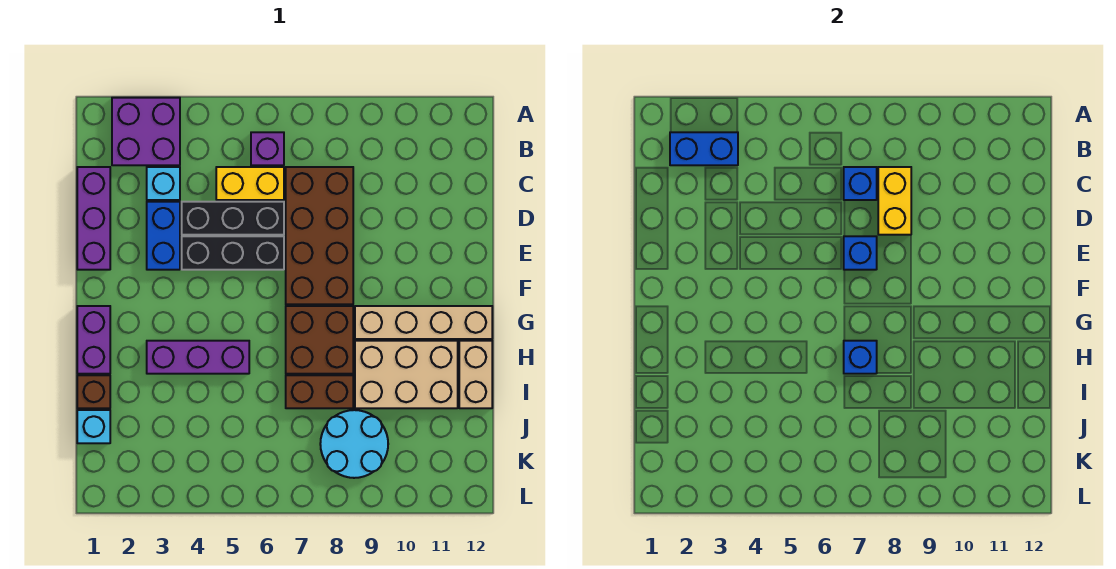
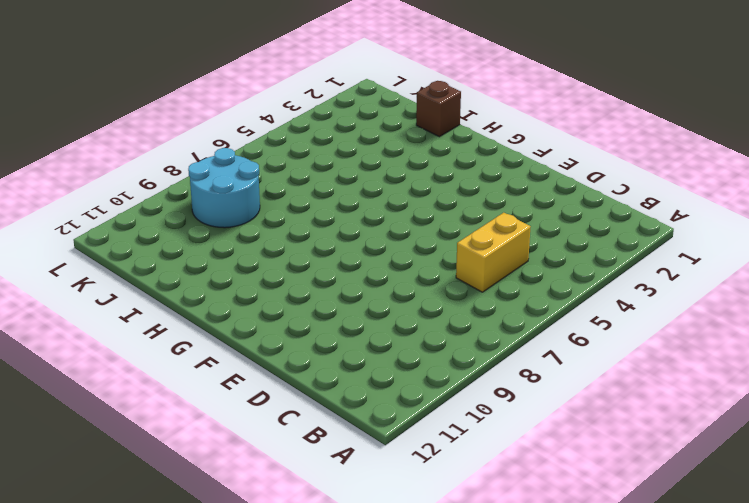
none -> purple 2x2 brick [112,98,180,165]
none -> purple 1x1 brick [251,132,284,165]
none -> purple 1x3 brick [77,167,110,270]

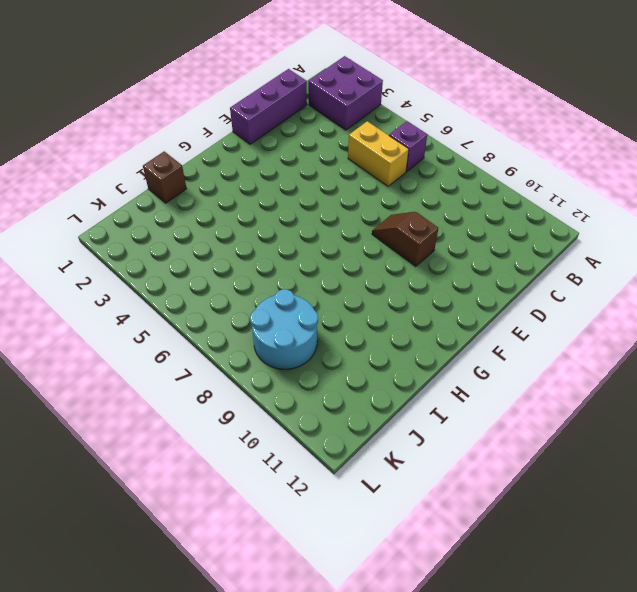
brown 1x2 slope [372,212,438,267] -> brown 2x4 brick [286,167,353,304]
none -> cyan 1x1 brick [147,167,180,200]
none -> blue 1x2 brick [147,202,180,270]
none -> black 1x3 brick [182,202,284,235]

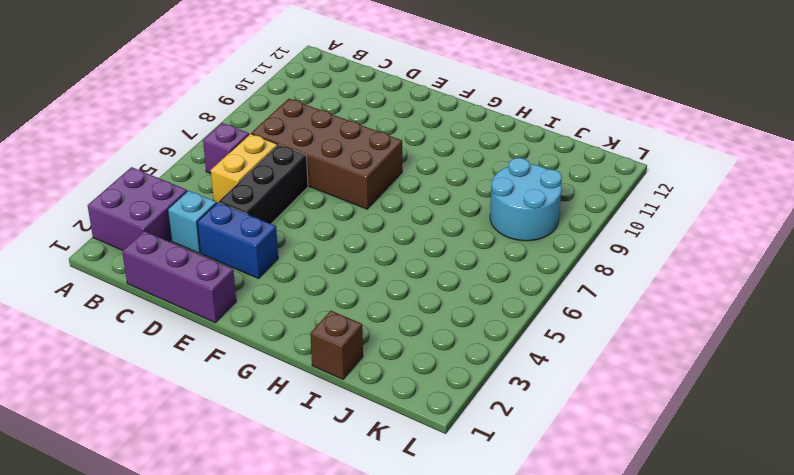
none -> black 1x3 brick [182,236,284,270]
none -> purple 1x2 brick [77,306,110,374]
none -> brown 2x2 brick [286,306,353,374]

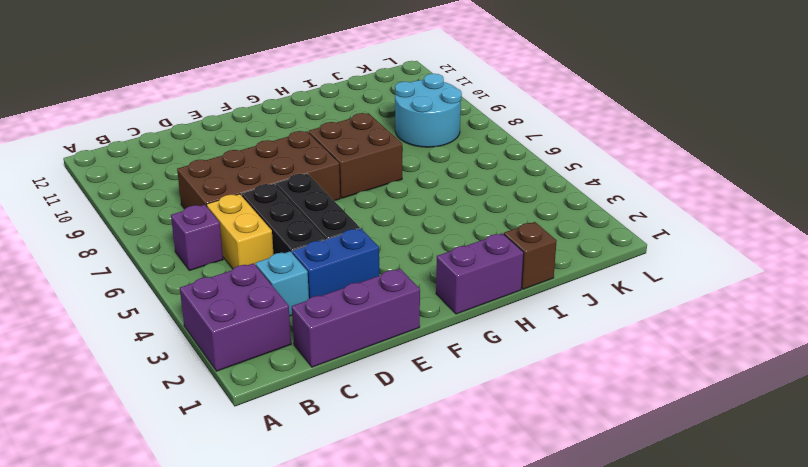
none -> tan 1x4 brick [355,306,492,339]
none -> purple 1x3 brick [147,341,249,374]
none -> tan 2x3 brick [355,341,458,408]

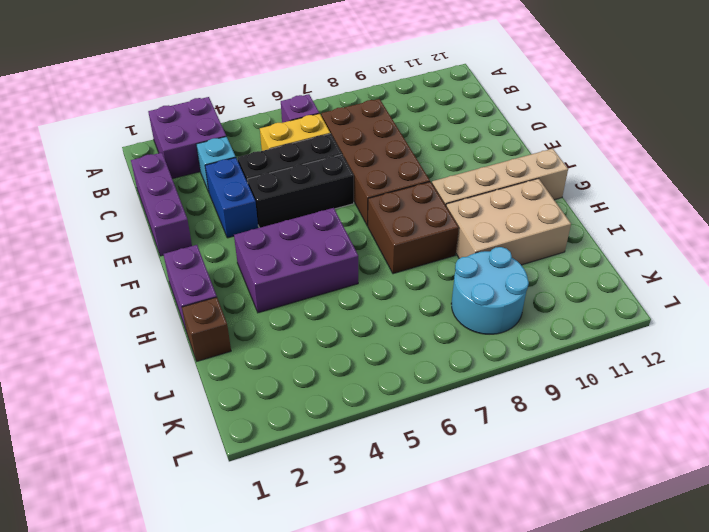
purple 2x3 brick [234,208,358,313] -> purple 1x3 brick [147,341,249,374]
none -> tan 1x2 brick [459,341,492,408]
none -> brown 1x2 brick [286,375,353,408]
none -> cyan 1x1 brick [77,410,110,443]

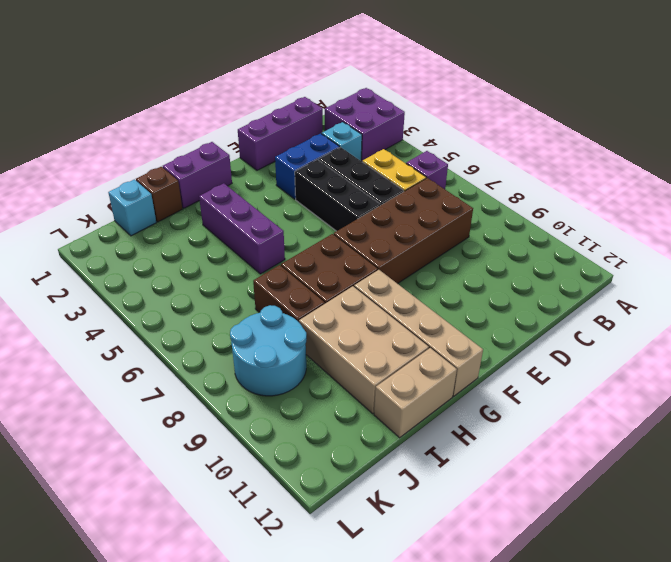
none -> blue 1x2 brick [670,132,738,165]
none -> blue 1x1 brick [844,167,877,200]
none -> yellow 1x2 brick [878,167,911,235]

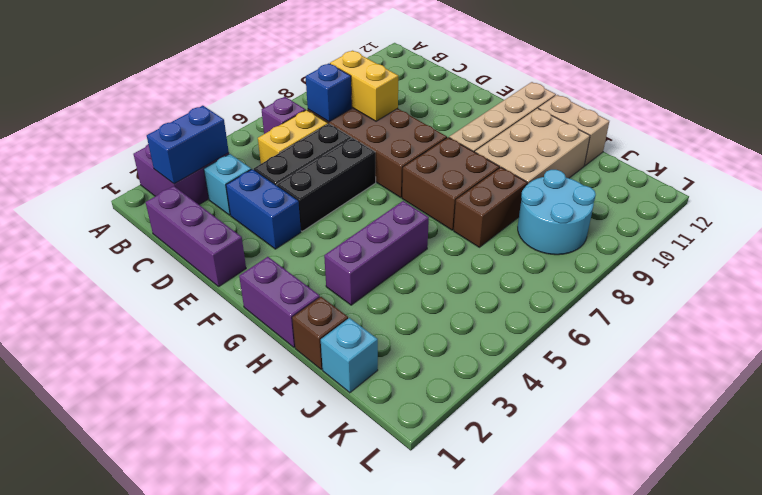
none -> blue 1x1 brick [844,236,877,270]
none -> blue 1x1 brick [844,341,877,374]

